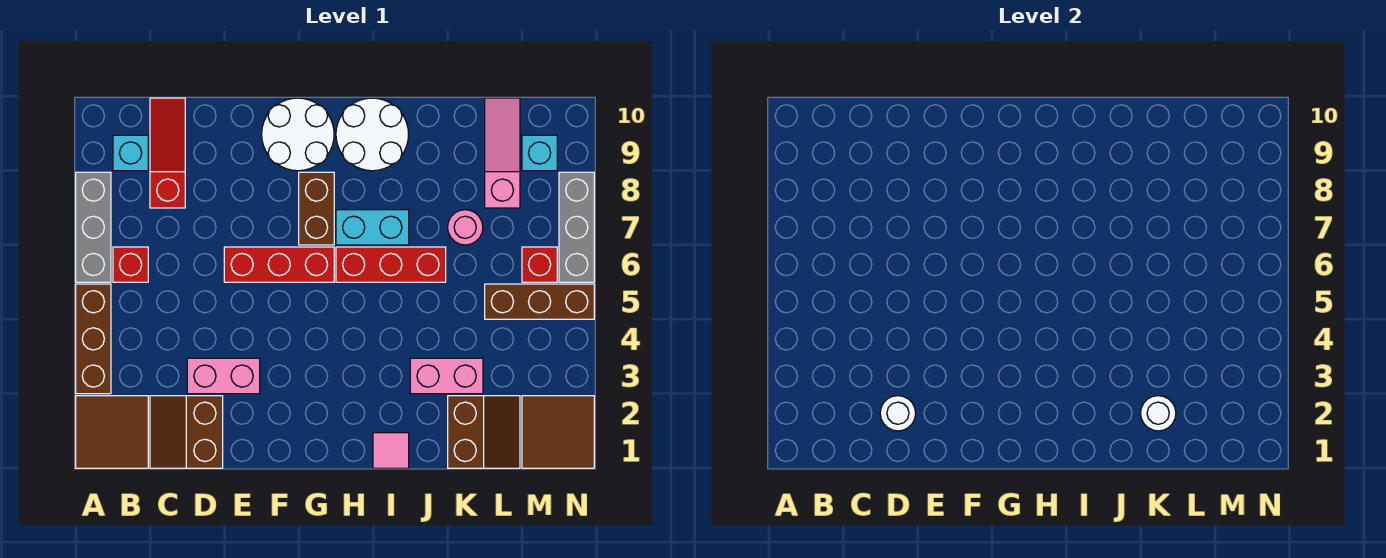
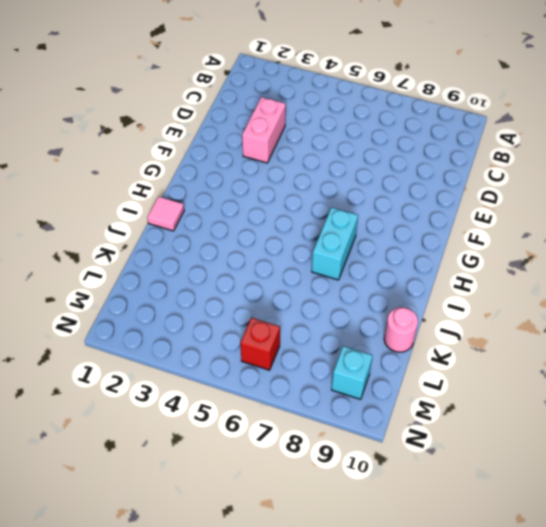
pink 1x1 round brick [384,307,418,352] -> pink 1x1 round brick moved to [448,210,483,245]
none -> brown 2x2 tile [76,396,148,468]
none -> brown 1x3 brick [76,284,111,394]
none -> grey 1x3 brick [76,172,111,282]

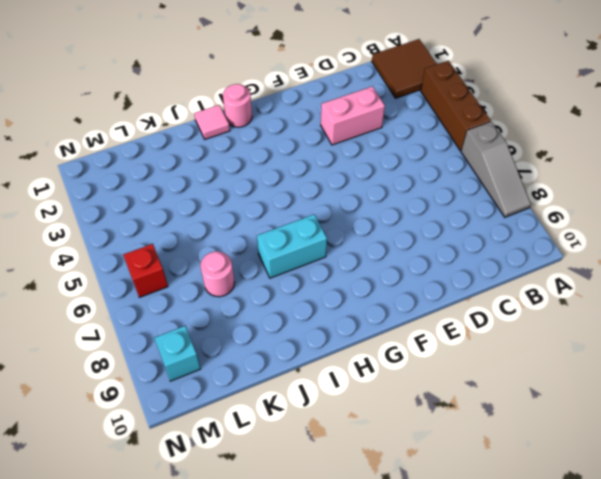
grey 1x3 slope [461,122,531,217] -> grey 1x3 brick [76,172,111,282]
pink 1x1 round brick [223,84,252,127] -> none
none -> red 1x1 brick [113,247,148,282]
none -> cyan 1x1 brick [113,135,148,171]
none -> brown 2x2 slope [150,396,223,468]

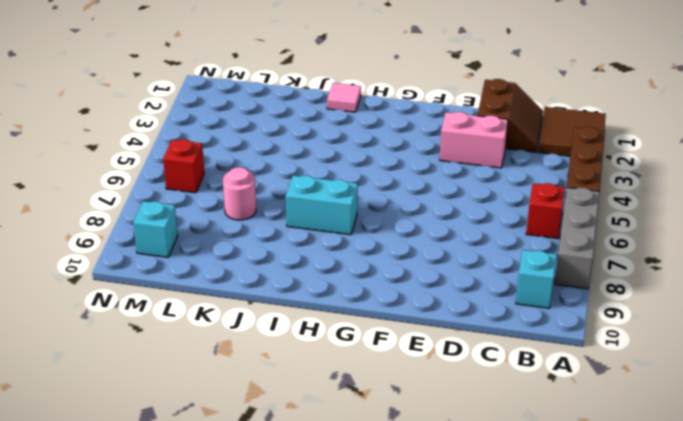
none -> red 1x3 slope [150,98,185,208]
none -> red 1x3 brick [224,247,334,282]
none -> white 2x2 round brick [262,98,334,171]

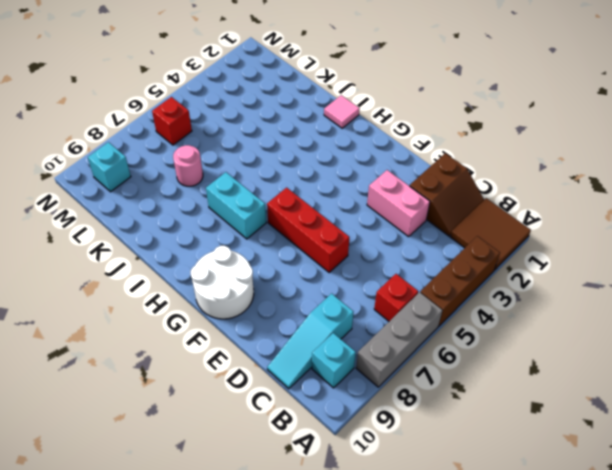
cyan 1x3 slope [267,293,354,389] -> red 1x3 slope [150,98,185,208]
none -> brown 1x2 brick [299,172,334,245]
none -> red 1x3 brick [336,247,446,282]
none -> white 2x2 round brick [336,98,409,171]

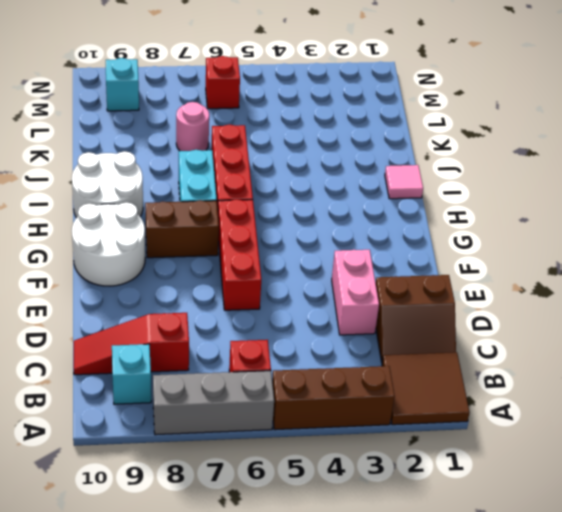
none -> pink 1x2 brick [410,358,483,394]
none -> brown 2x2 slope [448,396,520,468]
none -> brown 1x3 brick [485,284,594,319]

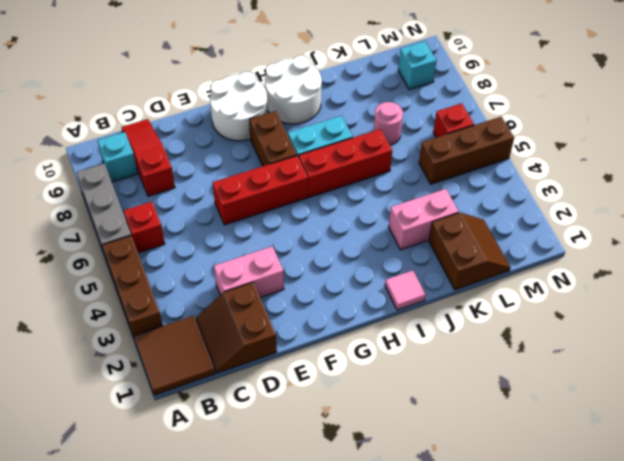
none -> pink 1x3 slope [485,98,520,208]
none -> brown 2x2 tile [522,396,594,468]
none -> grey 1x3 brick [559,172,594,282]

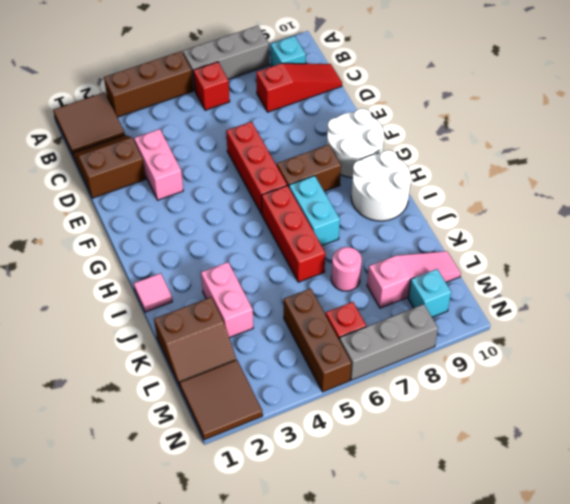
none -> white 1x1 round brick [880,396,916,431]
none -> white 1x1 round brick [1141,396,1176,431]

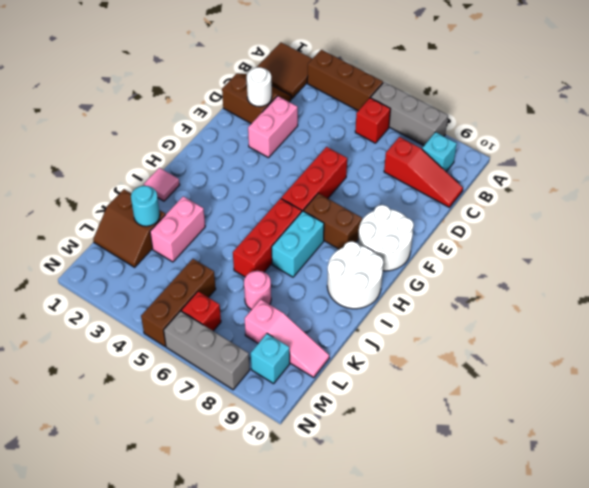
cyan 1x1 round brick [131,186,160,226] -> white 1x1 round brick [1141,396,1176,431]
none -> brown 2x2 tile [522,396,594,468]

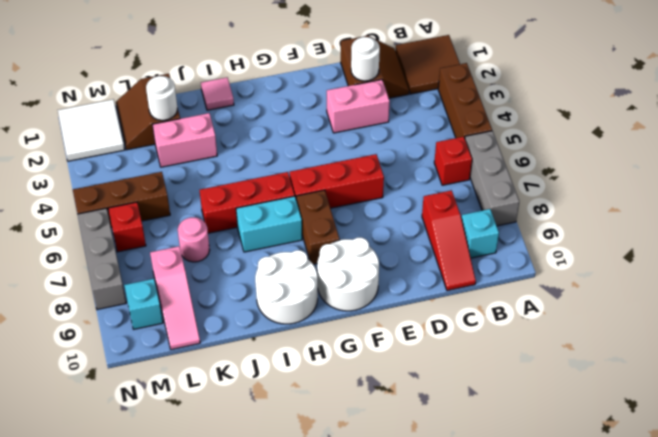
white 2x2 tile [58,99,125,161] -> brown 2x2 tile [522,396,594,468]

